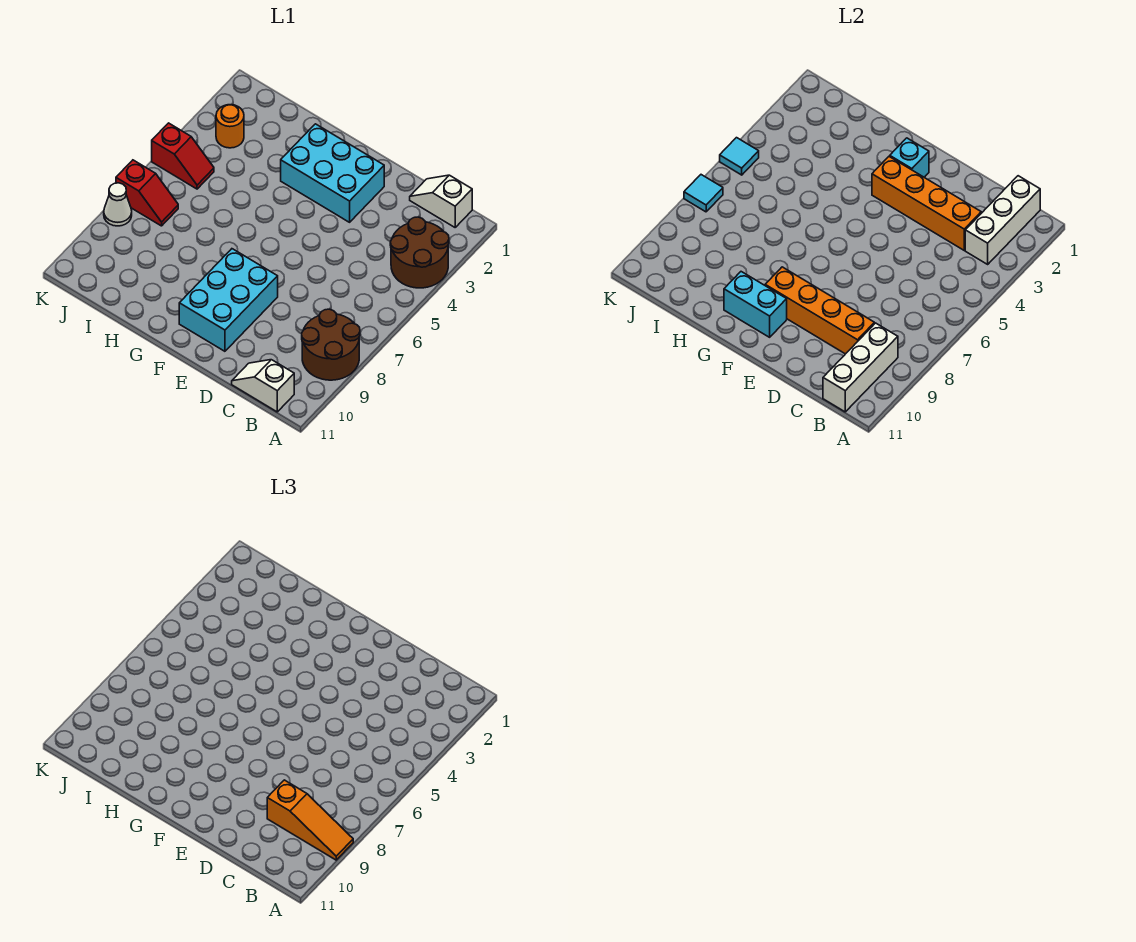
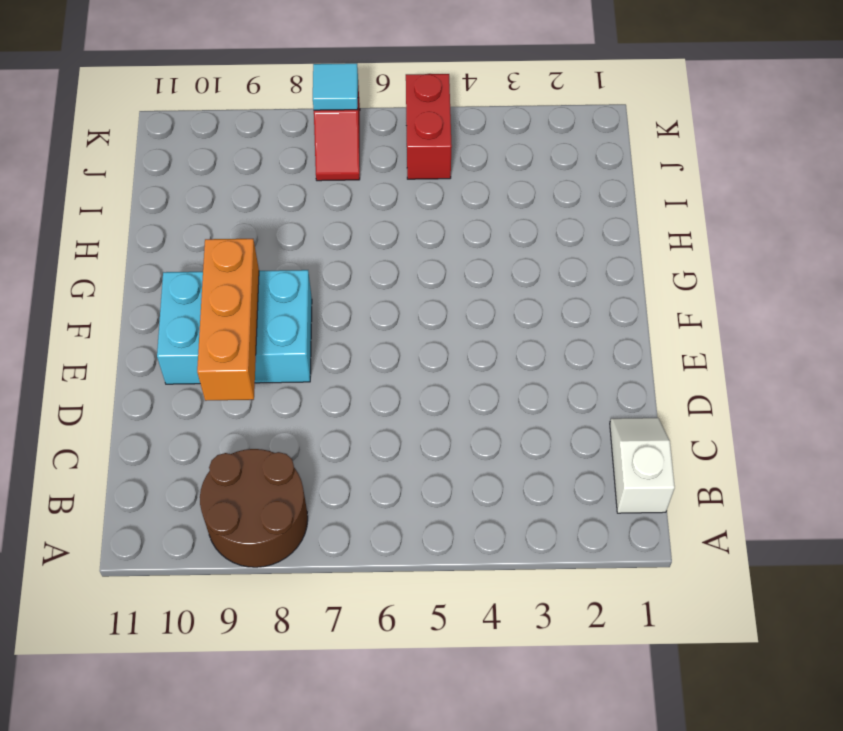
orange 1x3 brick [197,239,259,401] -> orange 1x4 brick [765,267,874,354]
red 1x2 brick [406,74,452,179] -> red 1x2 slope [152,123,214,189]
none -> brown 2x2 round brick [390,217,449,288]
none -> white 1x2 slope [232,360,294,412]
none -> cyan 2x3 brick [281,124,384,222]

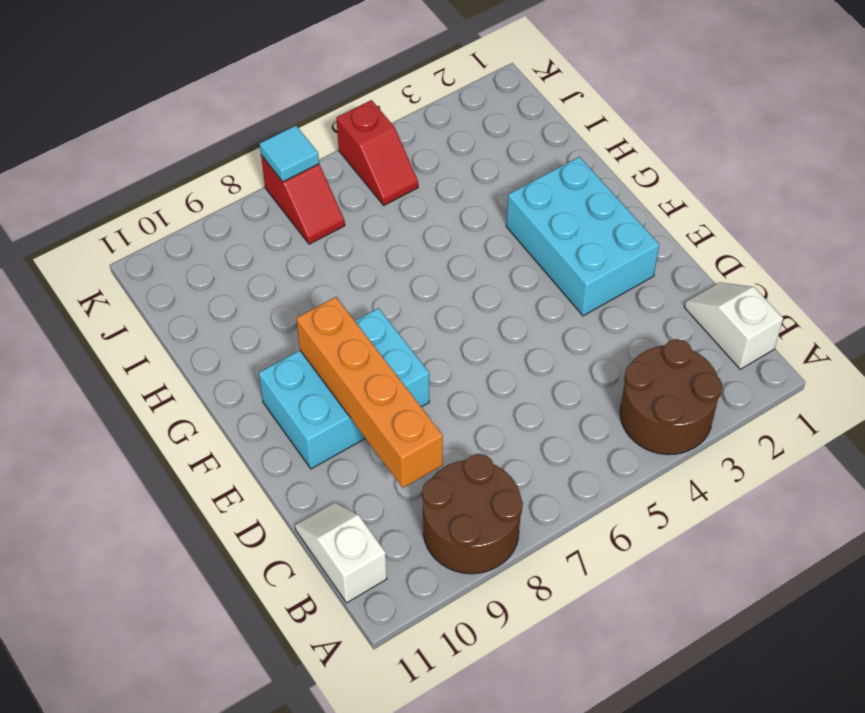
none -> orange 1x1 round brick [216,105,244,148]
none -> white 1x1 cone [104,183,132,226]
none -> white 1x3 brick [965,176,1040,264]

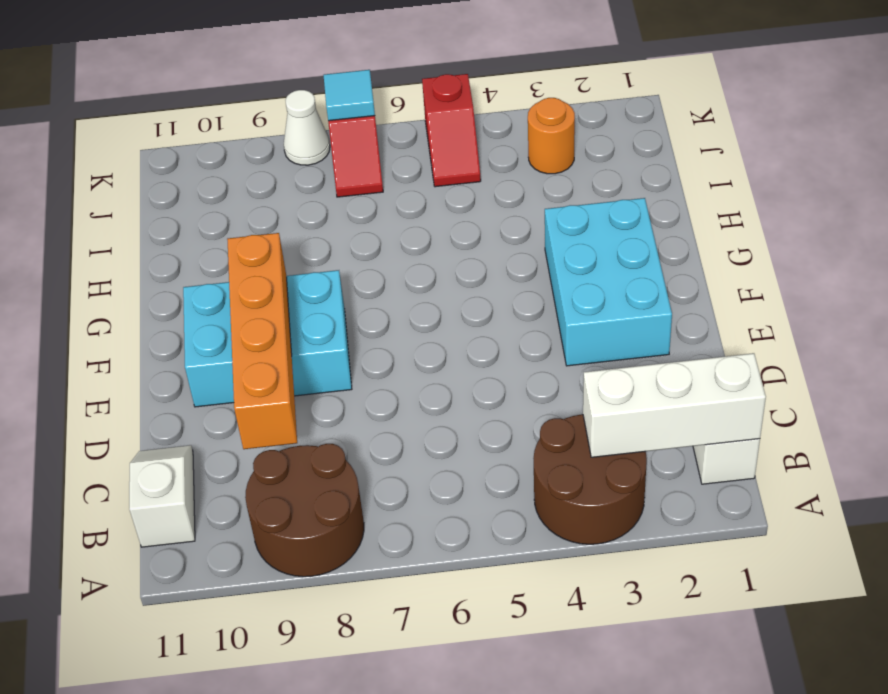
none -> white 1x3 brick [823,323,898,412]
none -> orange 1x4 brick [872,156,981,250]
none -> cyan 1x1 brick [890,138,929,177]

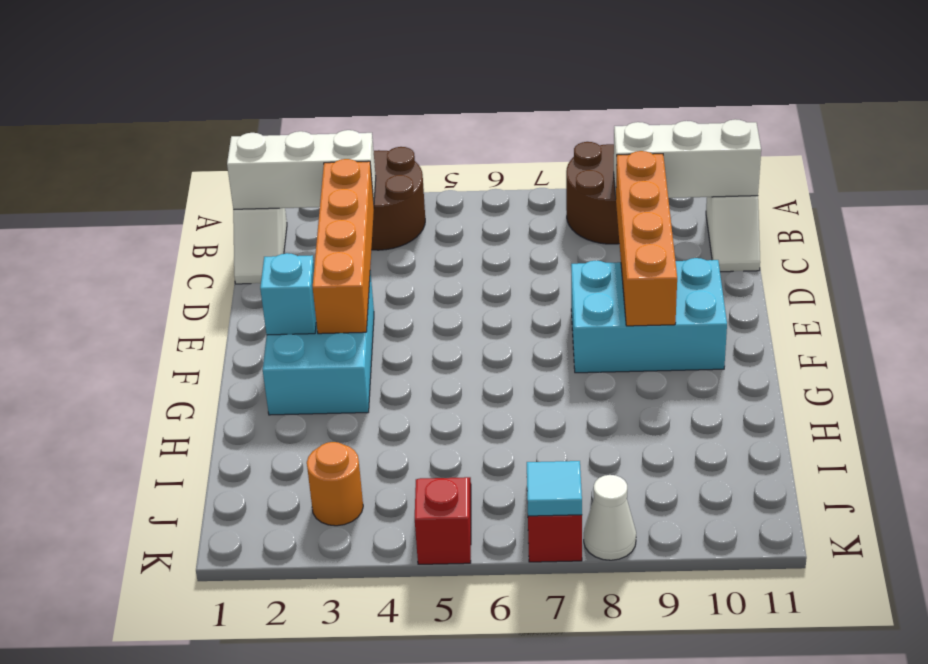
none -> cyan 1x2 brick [724,272,787,337]
none -> cyan 1x1 tile [720,138,759,175]
none -> orange 1x3 slope [267,780,353,860]

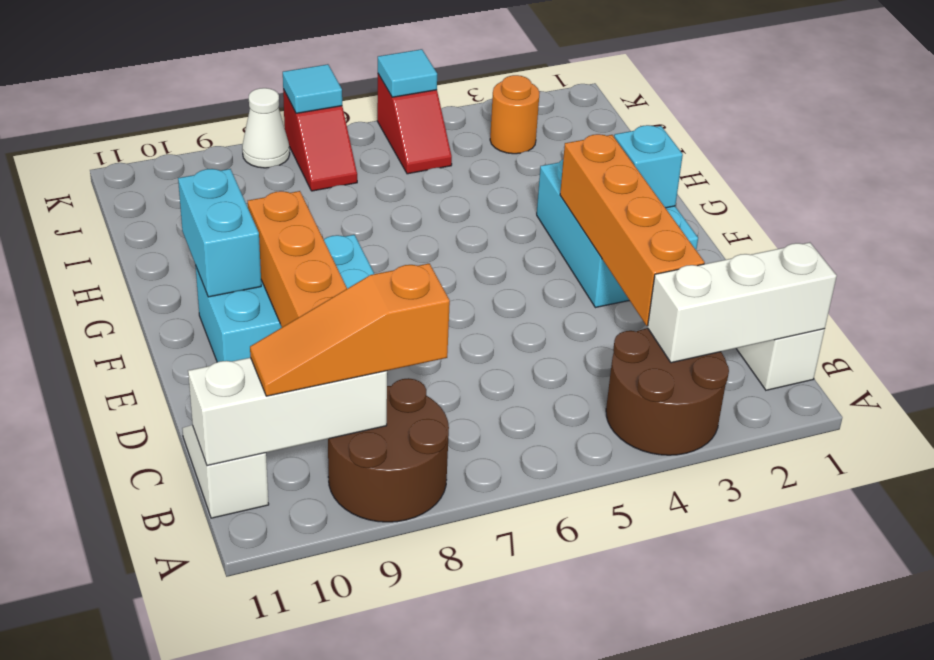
orange 1x3 slope [250,264,450,396] -> orange 1x3 slope turned to [267,780,353,860]

